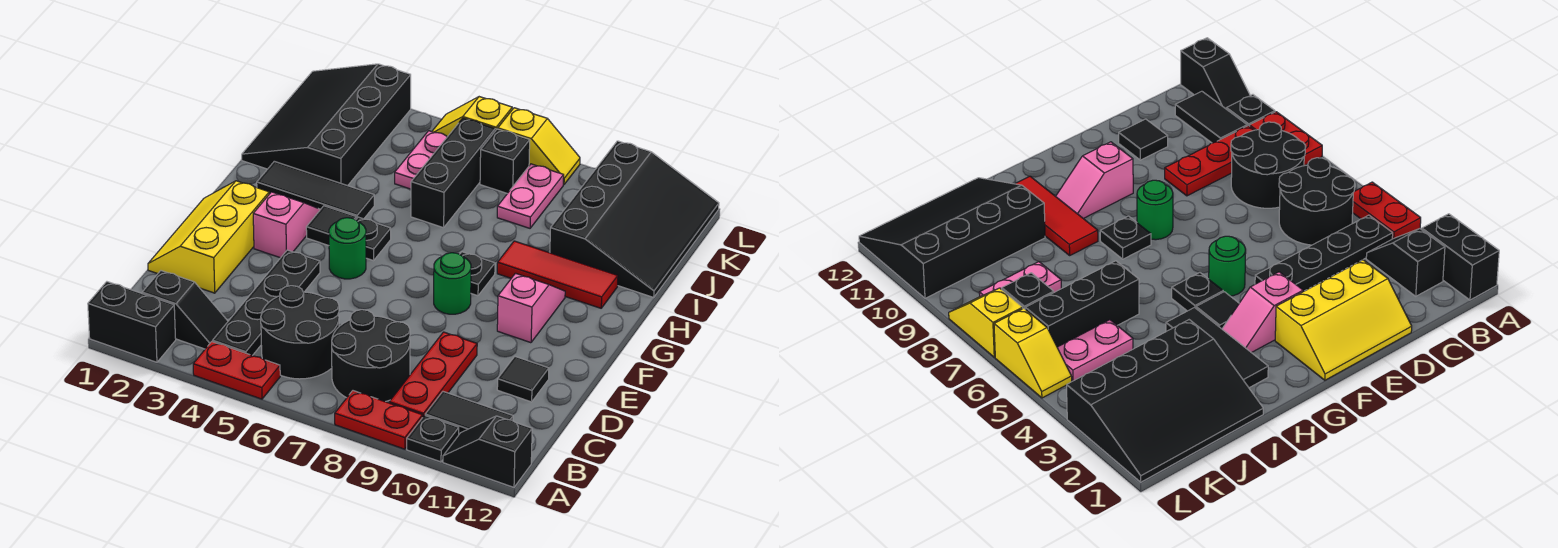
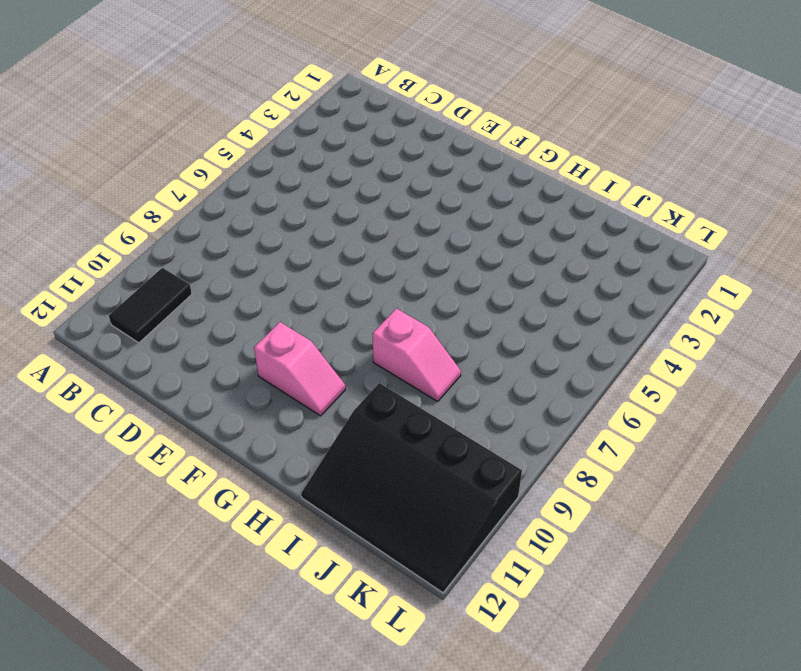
pink 1x2 slope [372,308,461,402] -> pink 1x2 slope moved to [253,192,321,258]
none -> black 1x2 brick [88,282,176,362]
none -> red 1x2 plate [193,342,280,399]
none -> red 1x2 plate [335,391,423,449]
none -> black 1x1 plate [407,415,459,462]

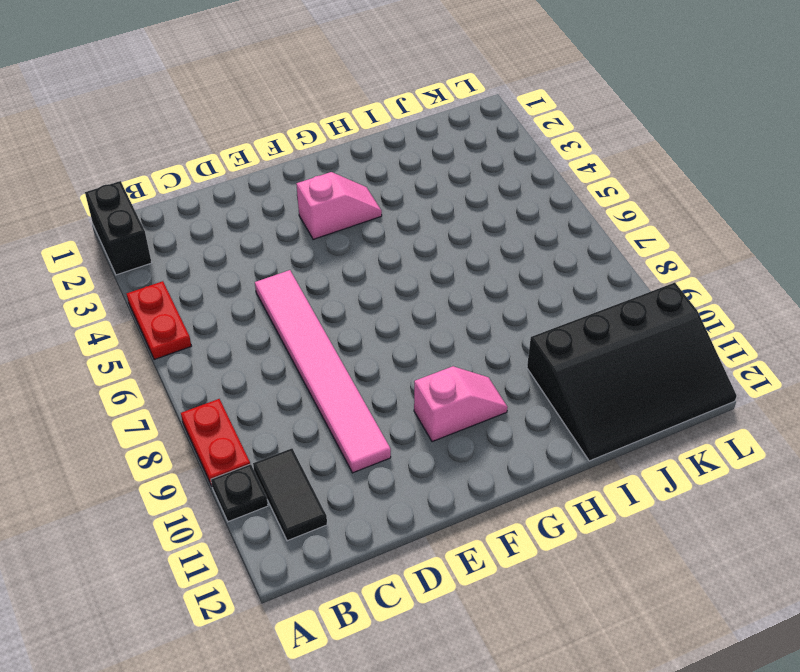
pink 1x6 tile [255,270,391,473] -> red 1x3 plate [389,332,477,416]
none -> black 1x2 slope [443,416,532,487]
none -> black 1x2 slope [142,271,228,349]
none -> black 1x4 plate [213,250,320,356]
none -> black 2x2 round brick [261,286,339,379]

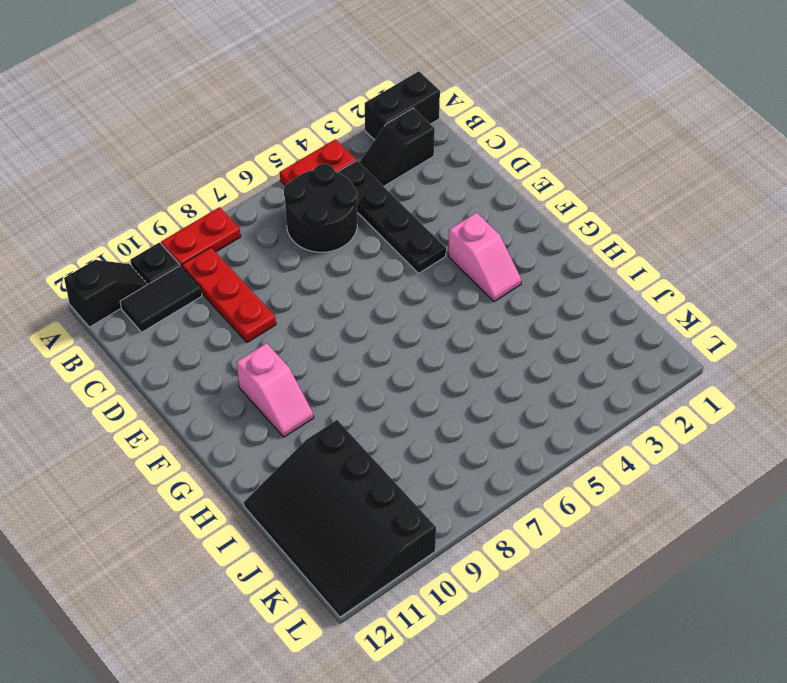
none -> black 2x2 round brick [332,310,410,402]
none -> yellow 2x3 slope [148,181,269,293]
none -> black 1x1 tile [497,357,549,402]
none -> green 1x1 round brick [329,218,366,279]

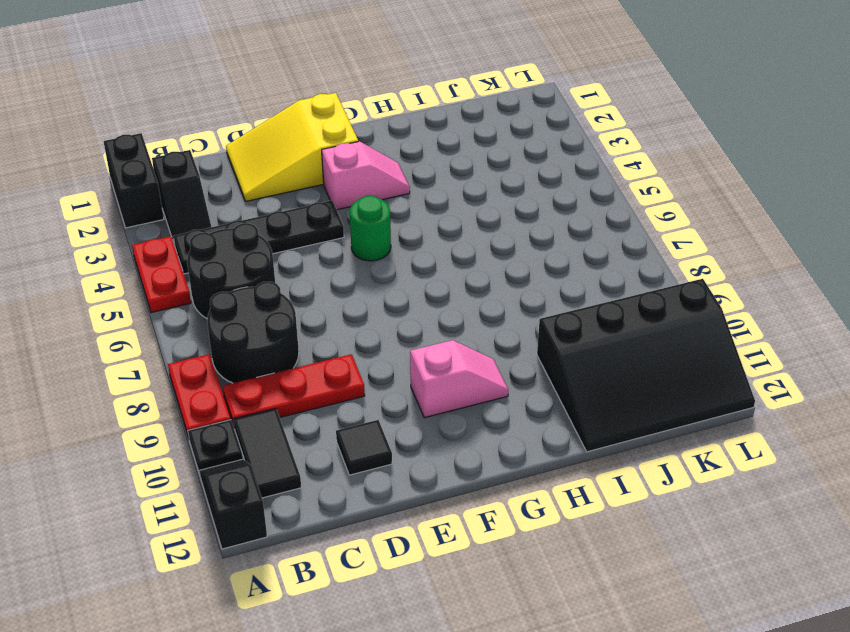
yellow 2x3 slope [226,93,358,201] -> yellow 2x3 slope turned to [148,181,269,293]
none -> green 1x1 round brick [434,253,471,314]
none -> black 1x1 tile [306,206,356,246]
none -> black 1x1 plate [356,217,391,261]
none -> black 1x1 plate [460,252,495,296]

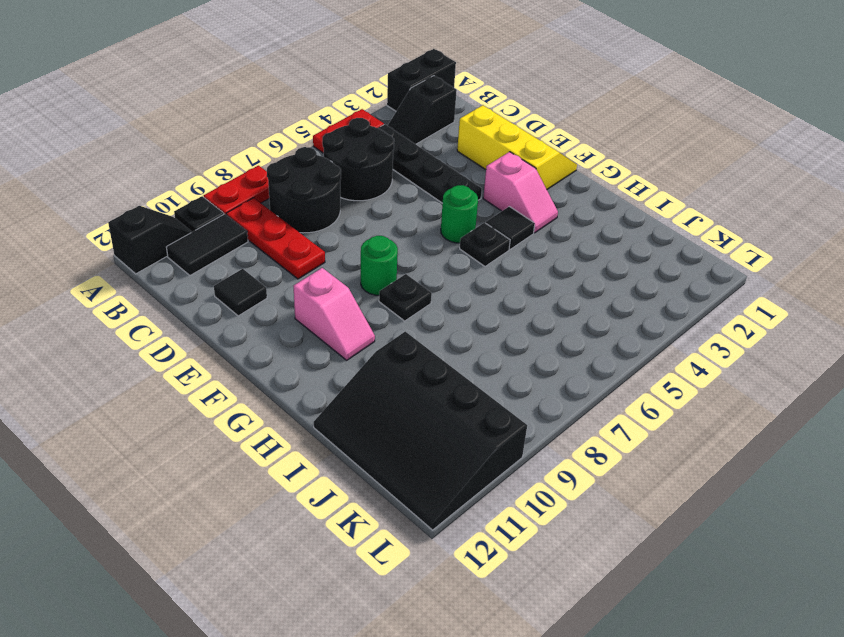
none -> black 1x3 tile [257,161,374,219]
none -> red 1x3 tile [497,241,618,308]
none -> black 3x4 slope [242,64,411,186]
none -> black 1x3 brick [411,118,495,228]

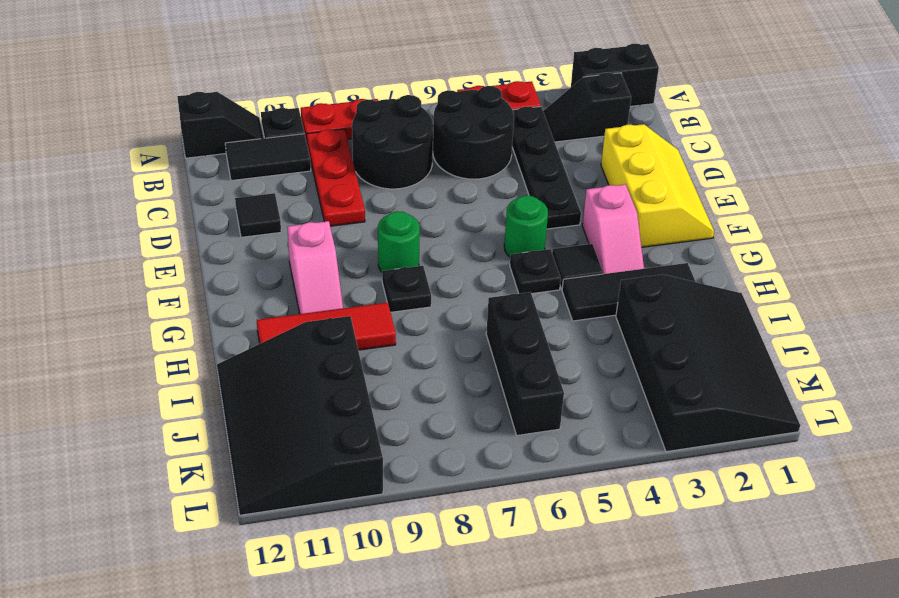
none -> pink 1x2 plate [395,131,447,189]
none -> pink 1x2 plate [497,164,564,228]
none -> black 1x1 brick [480,129,530,193]
none -> yellow 1x2 slope [432,97,512,137]

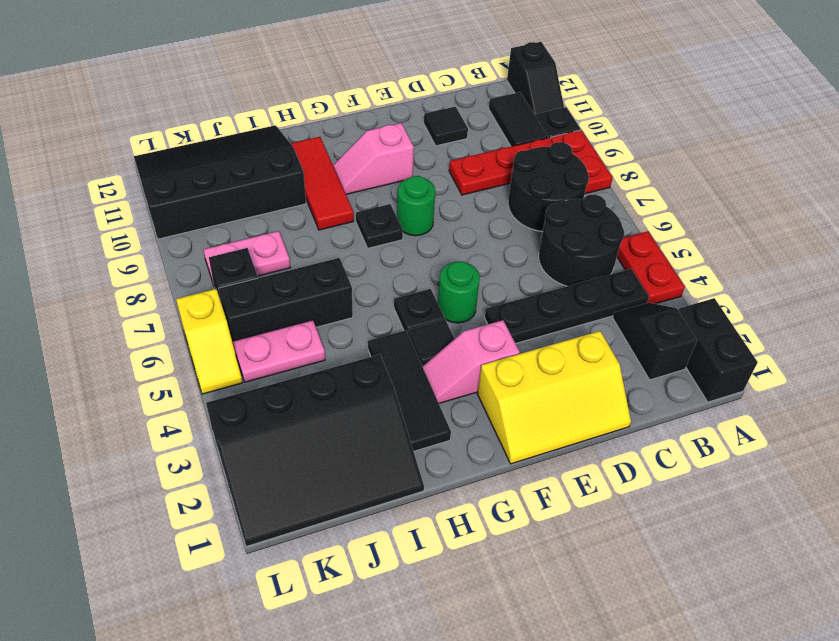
none -> yellow 1x2 slope [498,108,580,185]

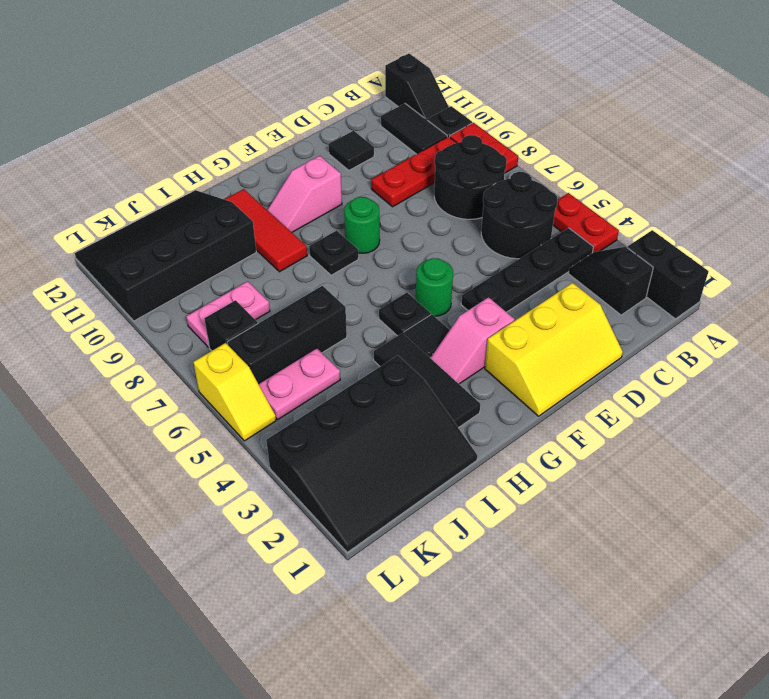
none -> yellow 1x2 slope [498,108,580,185]

